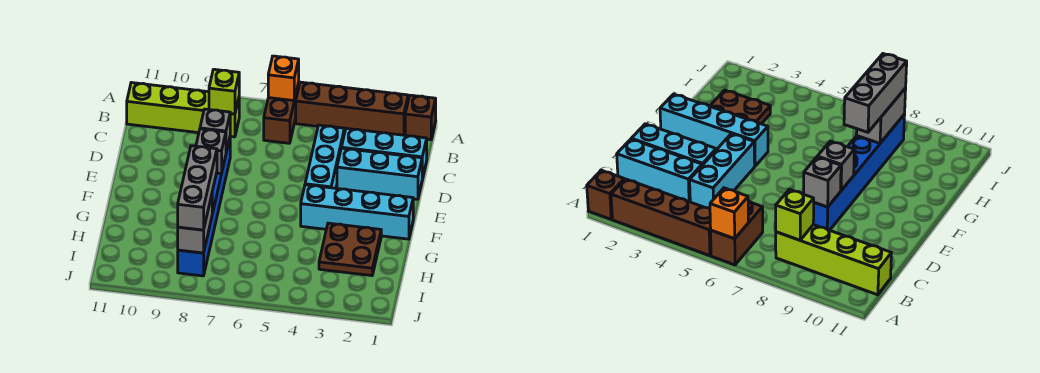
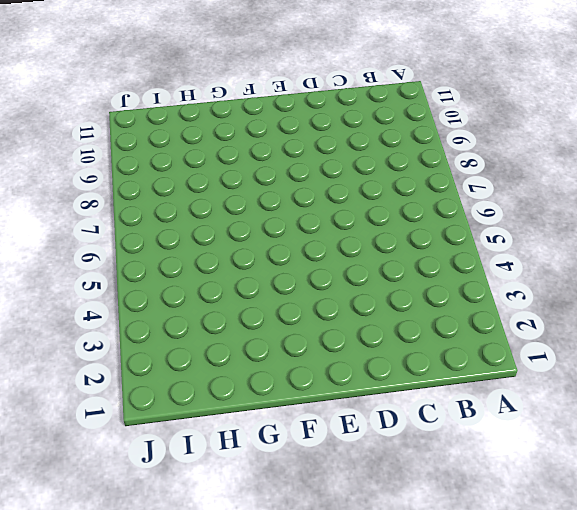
none -> brown 1x1 brick [405,95,436,140]
none -> brown 1x4 brick [296,82,408,135]
none -> brown 1x2 brick [264,83,299,143]

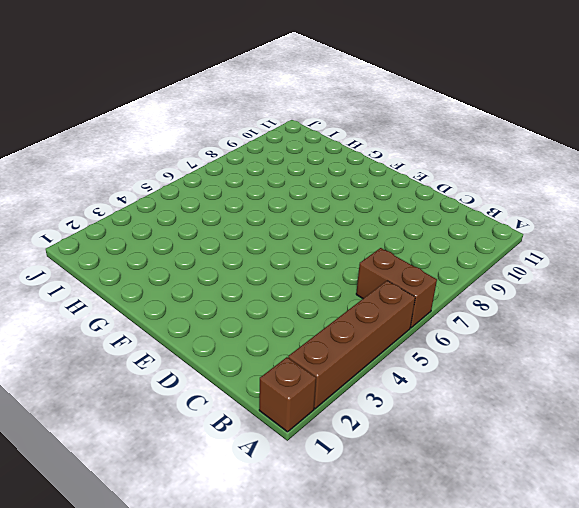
none -> lime 1x4 brick [127,83,239,137]
none -> cyan 1x3 brick [342,128,427,179]
none -> cyan 1x3 brick [305,125,344,188]

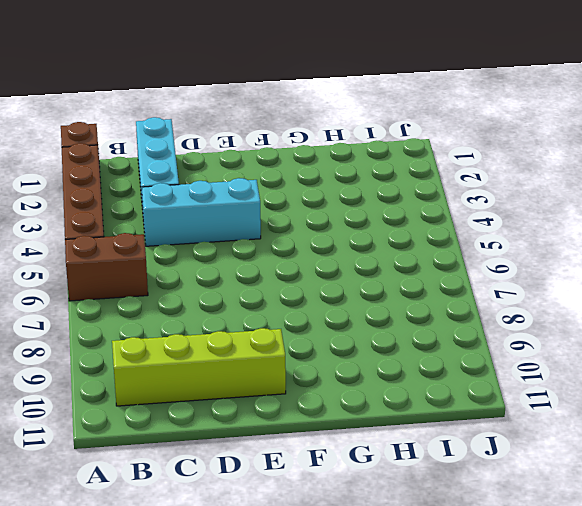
lime 1x4 brick [112,328,286,406] -> lime 1x4 brick turned to [127,83,239,137]
none -> cyan 1x3 brick [337,148,422,199]
none -> blue 1x6 brick [178,139,230,276]
none -> cyan 1x4 brick [301,185,413,239]

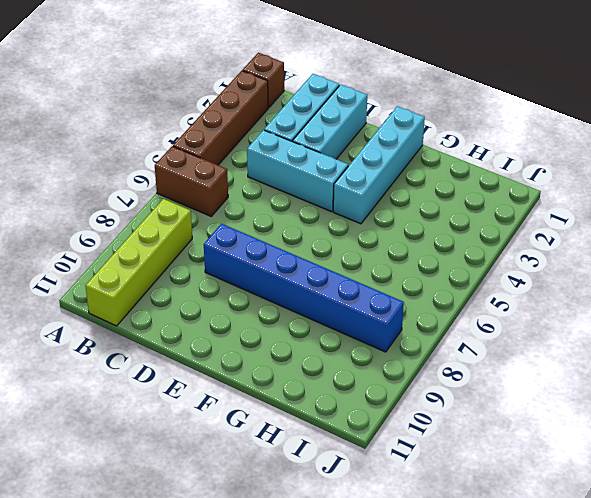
none -> brown 2x2 plate [319,223,381,276]
none -> orange 1x1 brick [268,56,299,101]
none -> lime 1x1 brick [209,69,239,114]

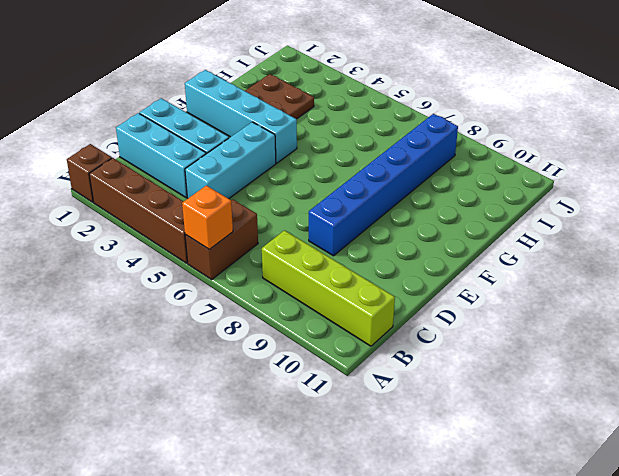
none -> lime 1x1 brick [209,69,239,114]
none -> grey 1x1 brick [200,109,230,152]
none -> grey 1x1 brick [196,129,226,174]

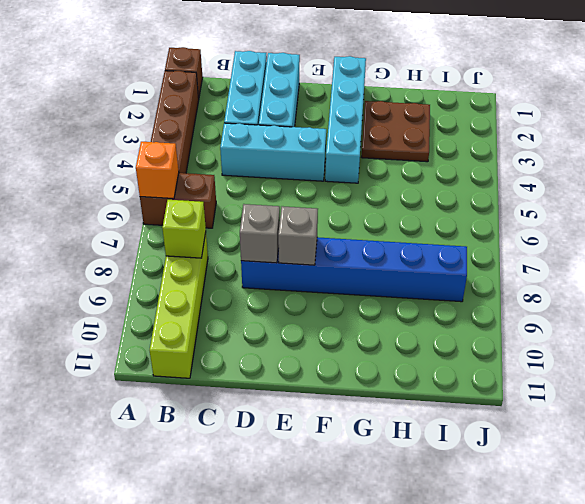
none -> grey 1x2 brick [178,195,212,253]
none -> grey 1x3 brick [178,146,217,230]

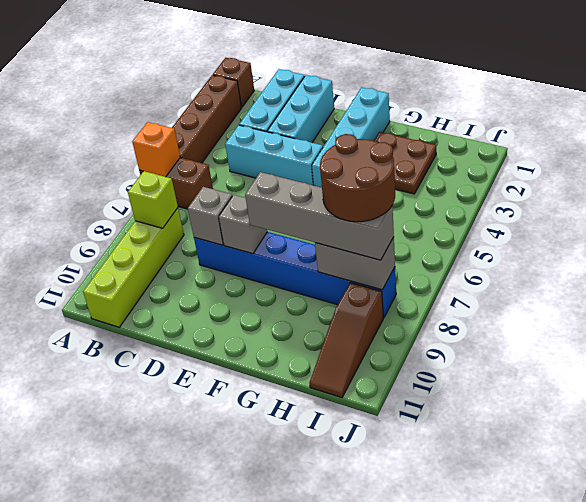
grey 1x4 brick [245,172,394,260] -> grey 1x3 brick [178,146,217,230]
brown 2x2 round brick [320,134,395,222] -> none
brown 1x3 slope [310,283,383,398] -> none

